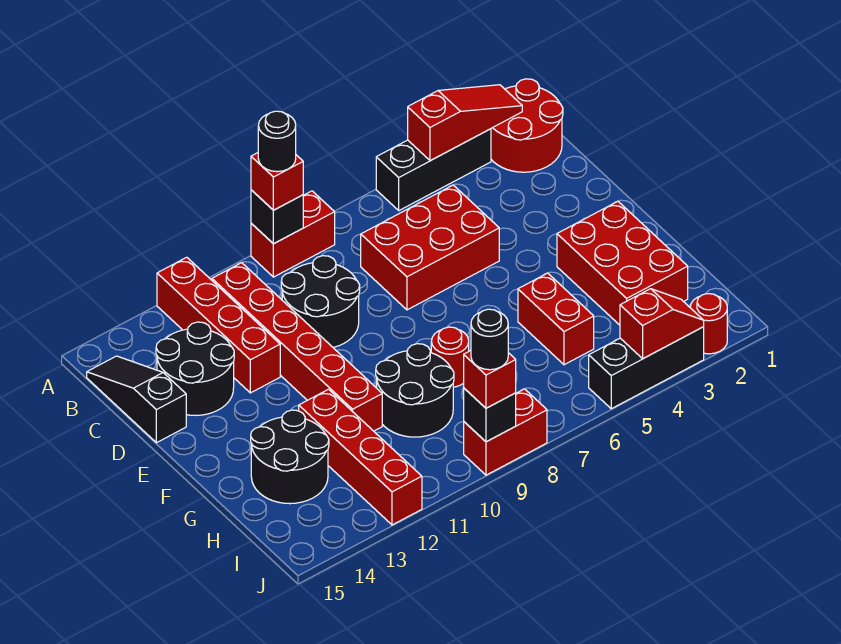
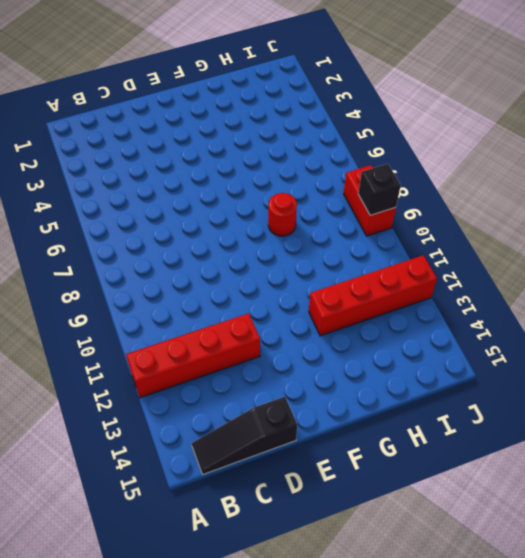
none -> red 2x2 round brick [491,79,563,172]
none -> black 1x3 brick [376,129,491,210]
none -> red 1x2 brick [251,191,335,277]

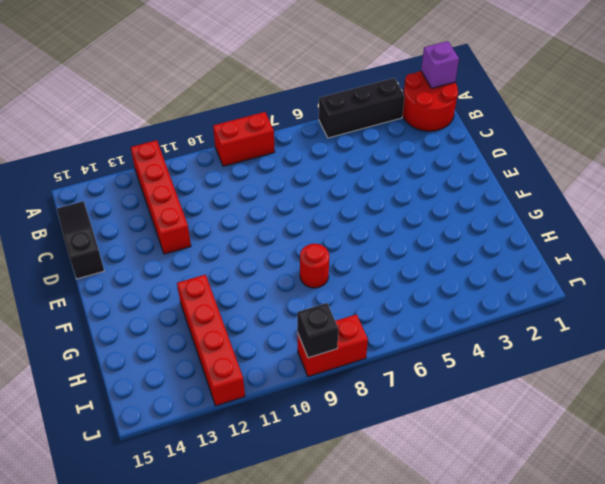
purple 1x1 brick [421,41,459,88] -> none
none -> red 1x6 brick [212,263,382,431]
none -> red 2x3 brick [361,185,499,310]
none -> black 2x2 round brick [281,256,360,347]

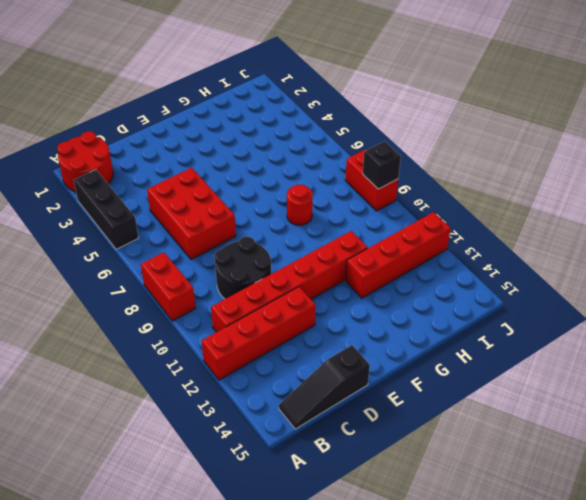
none -> black 2x2 round brick [156,322,234,415]
none -> red 2x3 brick [557,201,688,325]
none -> red 1x2 brick [518,273,594,365]

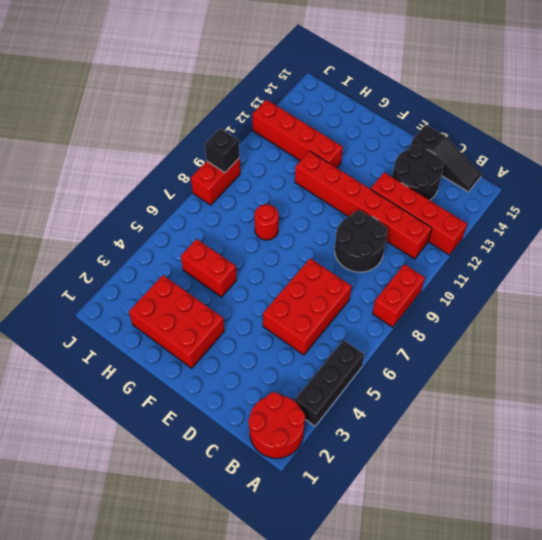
none -> black 2x2 round brick [376,344,454,437]
none -> black 2x2 round brick [251,410,329,504]
none -> red 1x1 round brick [690,294,727,354]

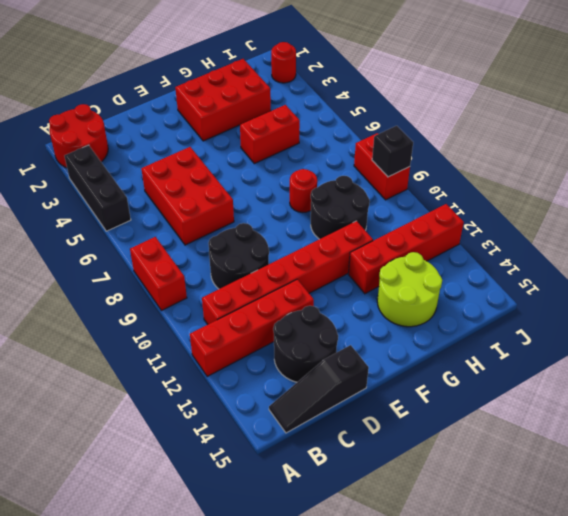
lime 2x2 round brick [377,252,442,327] -> black 2x2 round brick [251,410,329,504]
none -> black 1x3 brick [589,327,704,409]
none -> red 1x3 slope [408,85,522,161]
none -> black 1x1 brick [251,190,303,244]

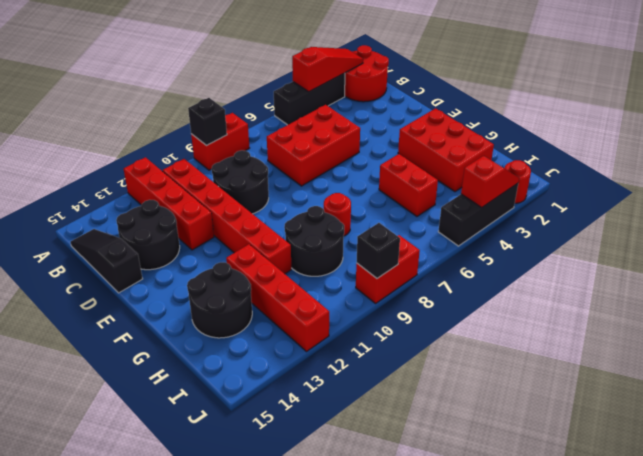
none -> red 1x1 brick [251,153,303,210]
none -> red 1x1 brick [464,350,516,408]
none -> black 1x1 round brick [258,111,296,172]

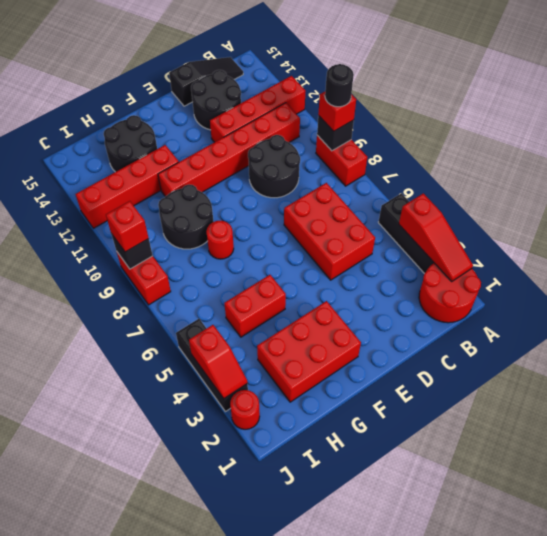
none -> black 1x1 round brick [471,309,508,370]

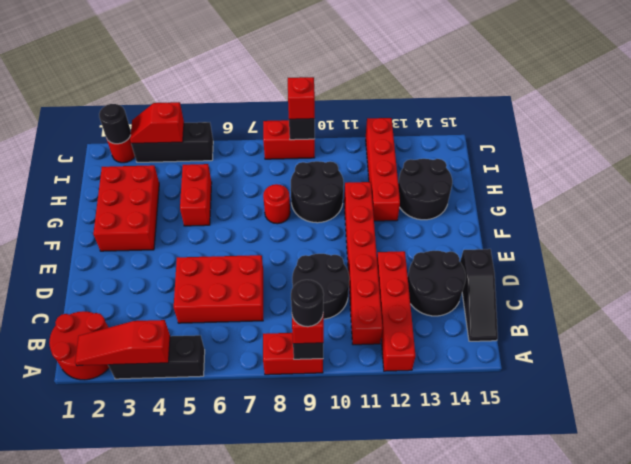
black 1x1 round brick [99,104,131,144] -> black 1x1 round brick moved to [471,309,508,370]

